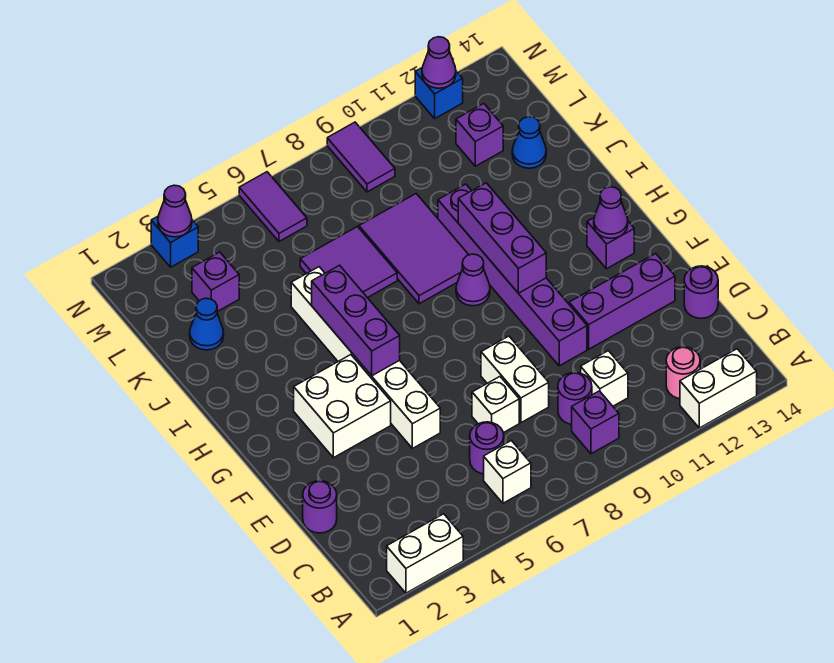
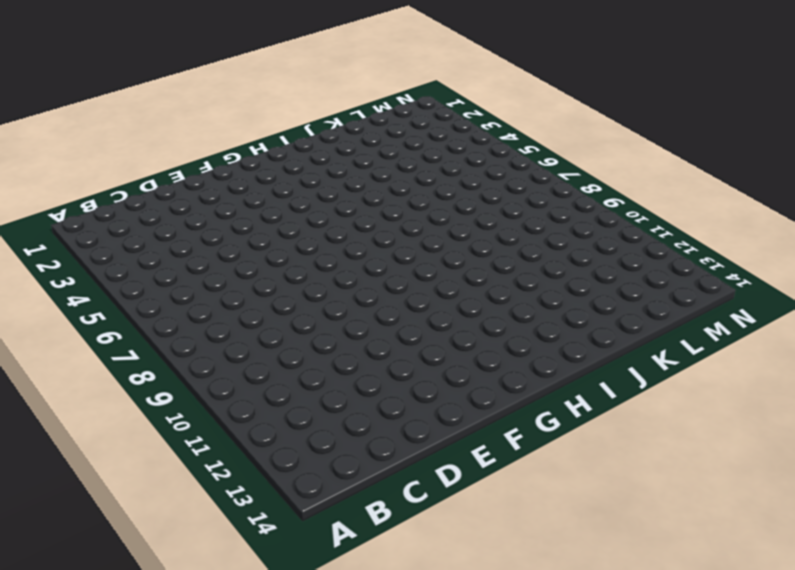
none -> white 1x2 brick [387,514,463,593]
none -> white 1x2 brick [680,349,757,428]
none -> white 1x1 brick [484,441,531,503]
none -> purple 1x1 brick [572,391,619,454]

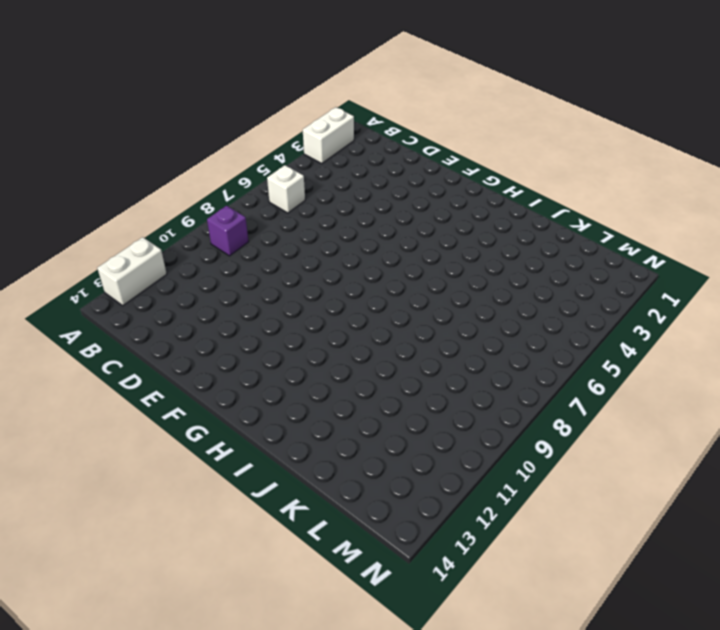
none -> pink 1x1 round brick [666,347,700,399]
none -> purple 1x1 round brick [470,422,504,474]
none -> purple 1x1 round brick [558,372,592,424]
none -> white 1x1 brick [581,351,628,406]

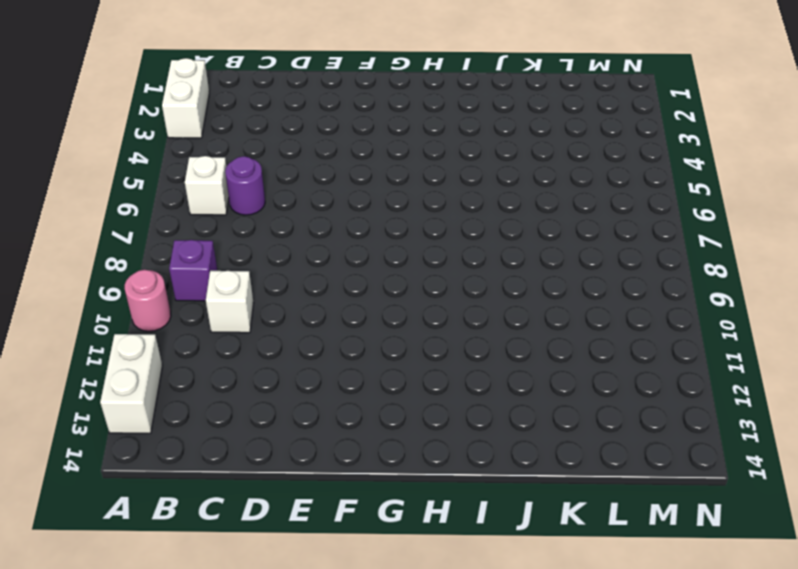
pink 1x1 round brick [125,270,171,331] -> pink 1x1 round brick moved to [666,347,700,399]
none -> purple 1x1 round brick [558,372,592,424]
none -> purple 1x1 round brick [303,481,337,533]
none -> white 1x1 brick [472,377,519,433]
none -> white 1x2 brick [481,336,549,423]

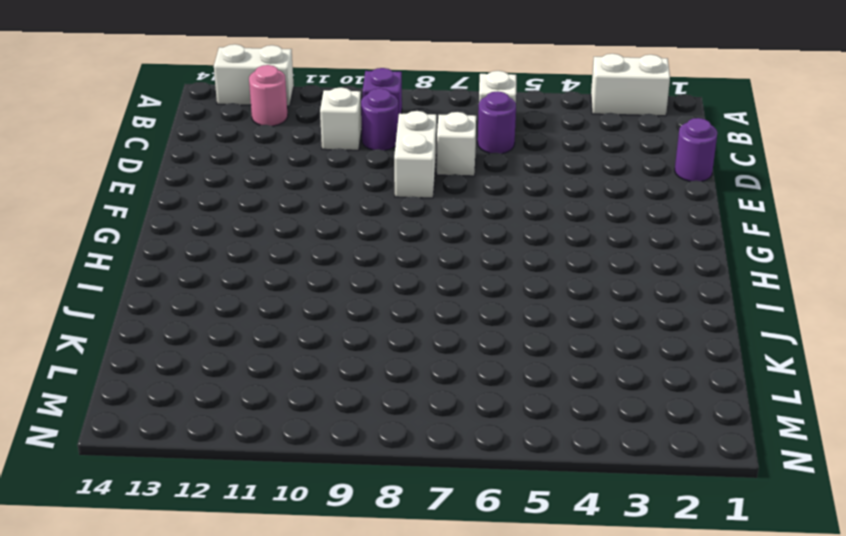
none -> purple 1x1 round brick [684,266,718,318]
none -> white 1x6 brick [291,267,440,448]
none -> purple 1x6 brick [438,184,587,366]
none -> purple 1x3 brick [569,254,675,349]

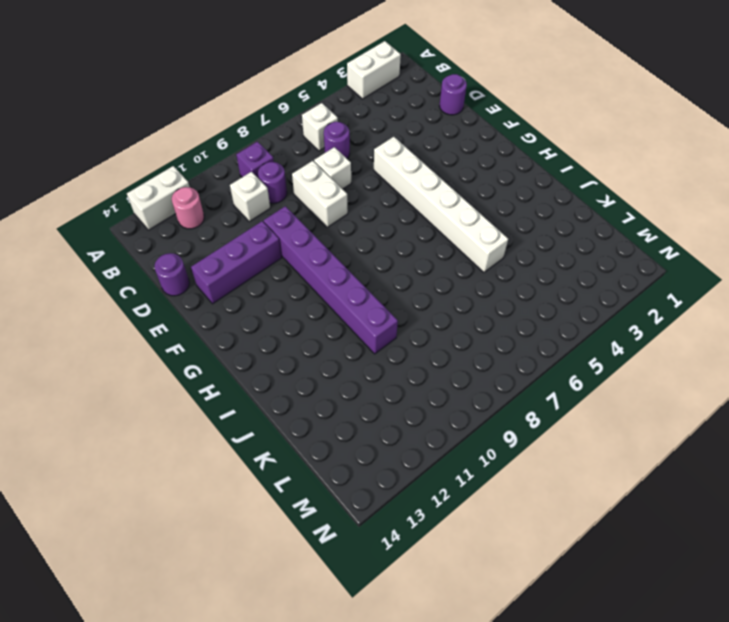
none -> white 2x2 brick [294,355,391,458]
none -> purple 1x1 brick [587,218,634,269]
none -> purple 1x1 cone [456,254,490,306]
none -> purple 2x3 tile [359,194,469,304]

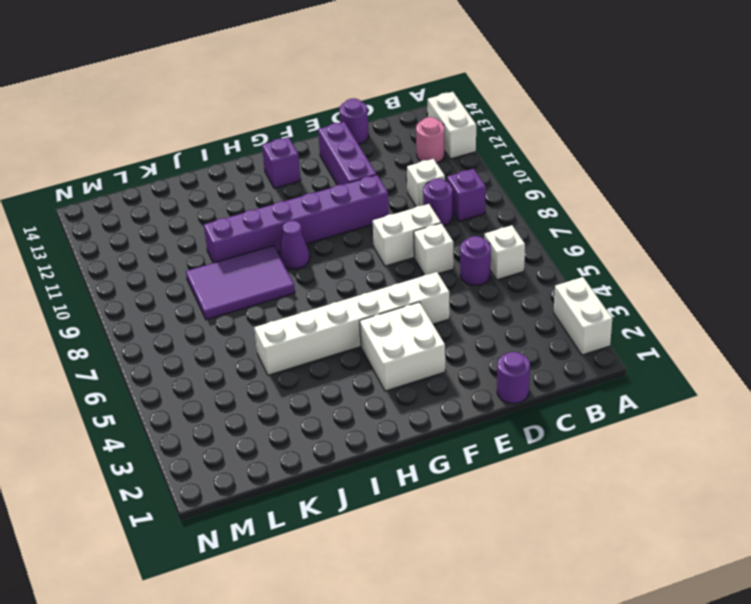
none -> purple 2x2 tile [300,227,397,298]
none -> blue 1x1 cone [190,298,224,350]
none -> blue 1x1 cone [512,117,546,168]
none -> purple 1x1 brick [192,252,239,312]

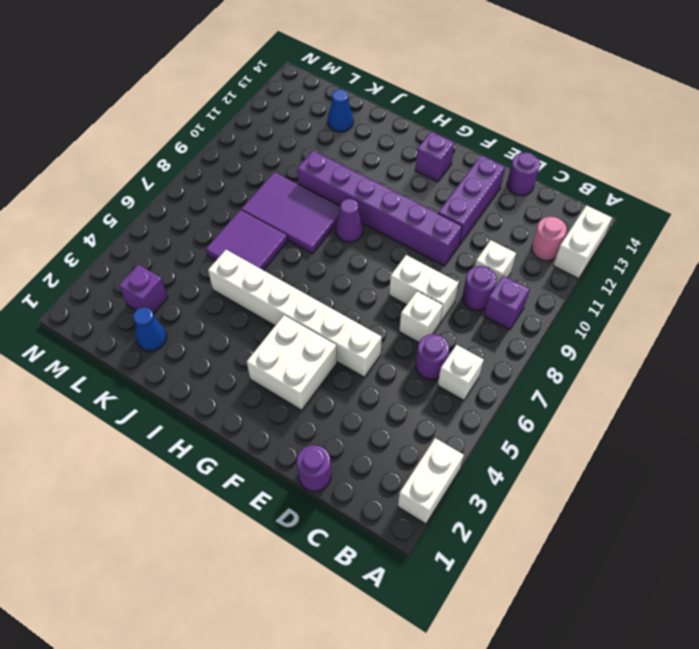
none -> purple 1x1 brick [456,104,503,166]
none -> purple 1x2 tile [239,172,307,241]
none -> purple 1x2 tile [327,122,395,192]
none -> blue 1x1 brick [151,216,198,267]

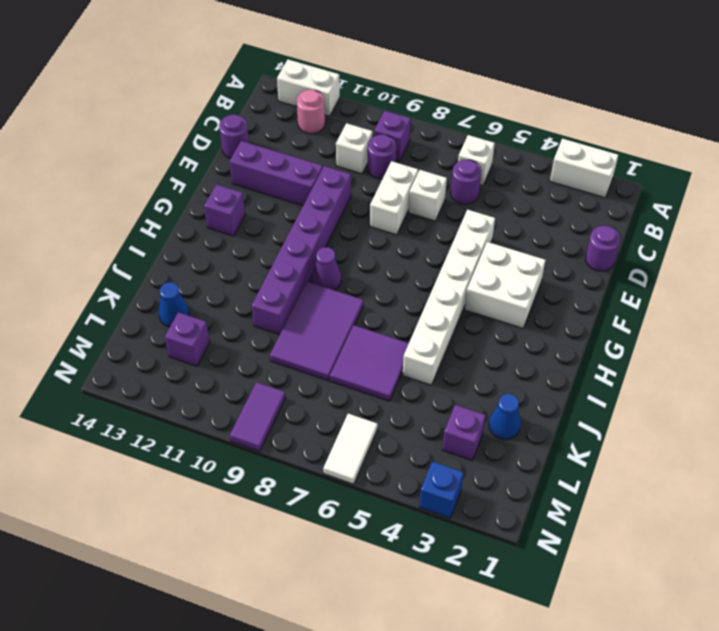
white 1x2 tile [323,414,378,484] -> purple 1x2 tile [239,172,307,241]
none -> blue 1x1 brick [415,68,463,118]
none -> purple 1x3 brick [312,265,400,376]
none -> purple 1x3 brick [458,183,546,293]
none -> purple 1x1 cone [594,187,628,238]

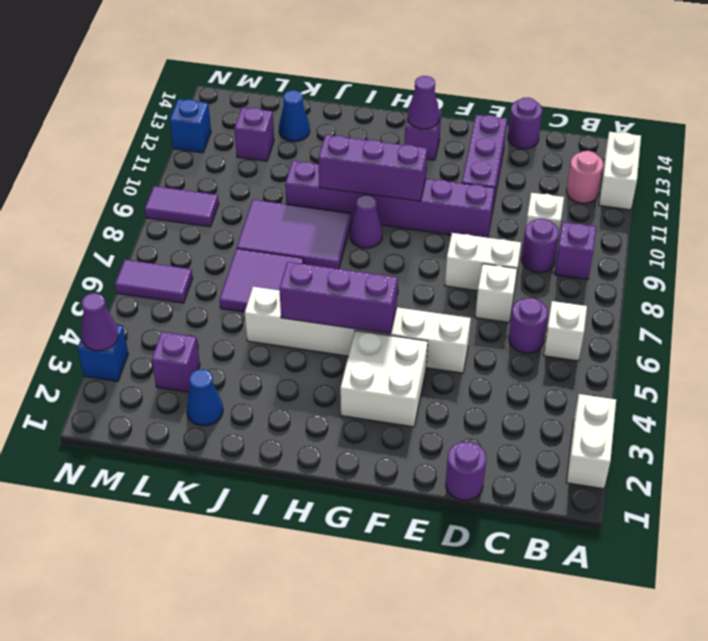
none -> purple 1x1 cone [422,37,456,88]

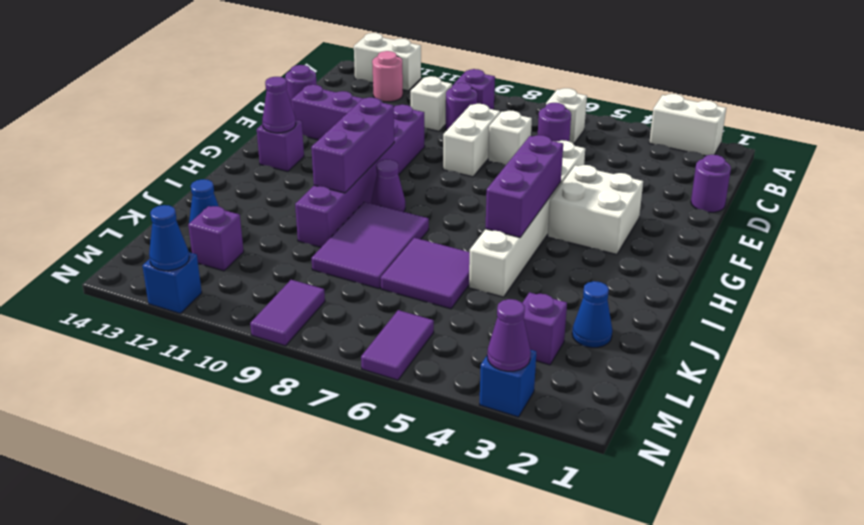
blue 1x1 cone [149,205,189,271] -> purple 1x1 cone [422,37,456,88]

